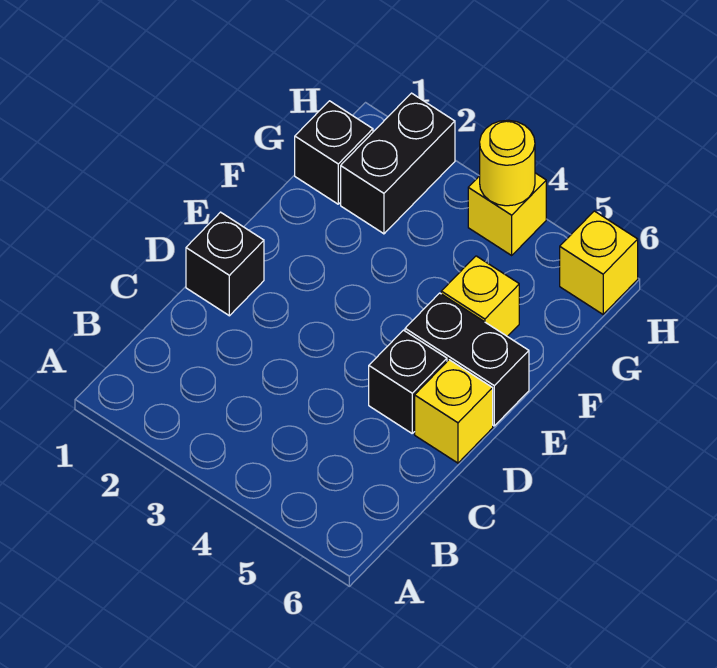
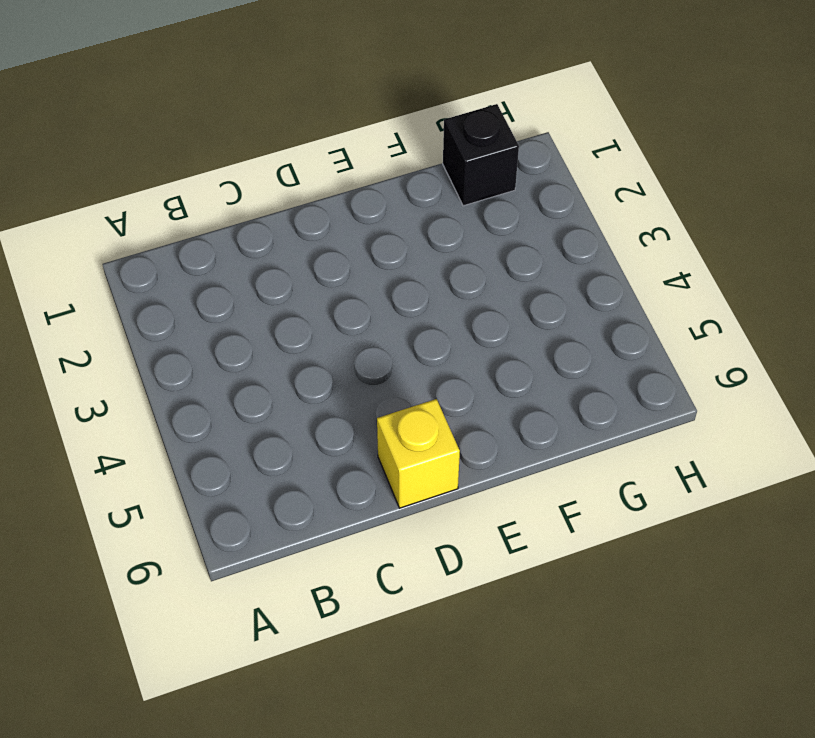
none -> black 1x1 brick [186,212,264,316]
none -> black 1x1 brick [369,330,447,433]

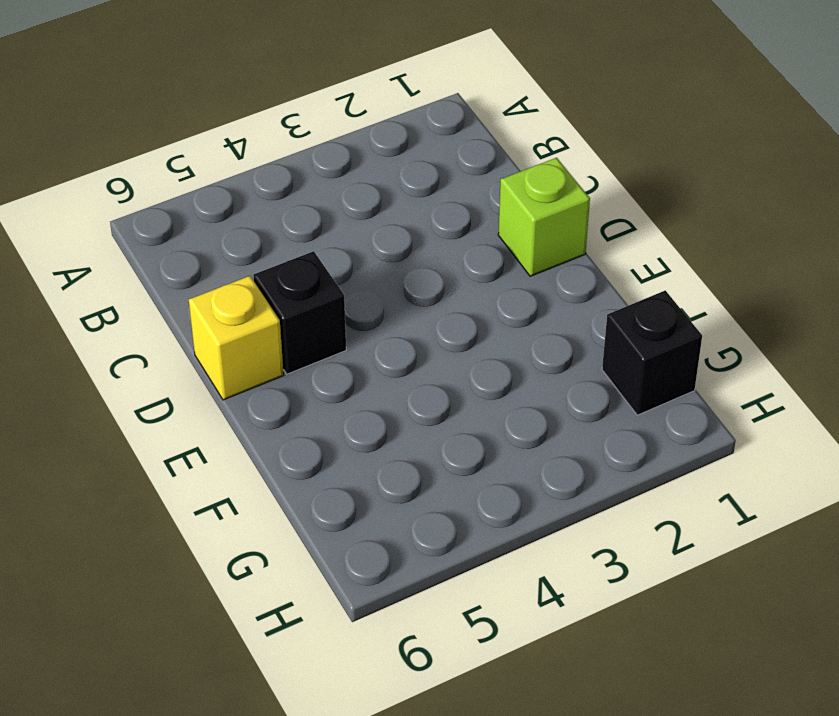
lime 1x1 brick [498,158,590,276] -> black 1x1 brick [186,212,264,316]
none -> black 1x2 brick [405,293,529,426]
none -> yellow 1x1 brick [441,256,519,336]

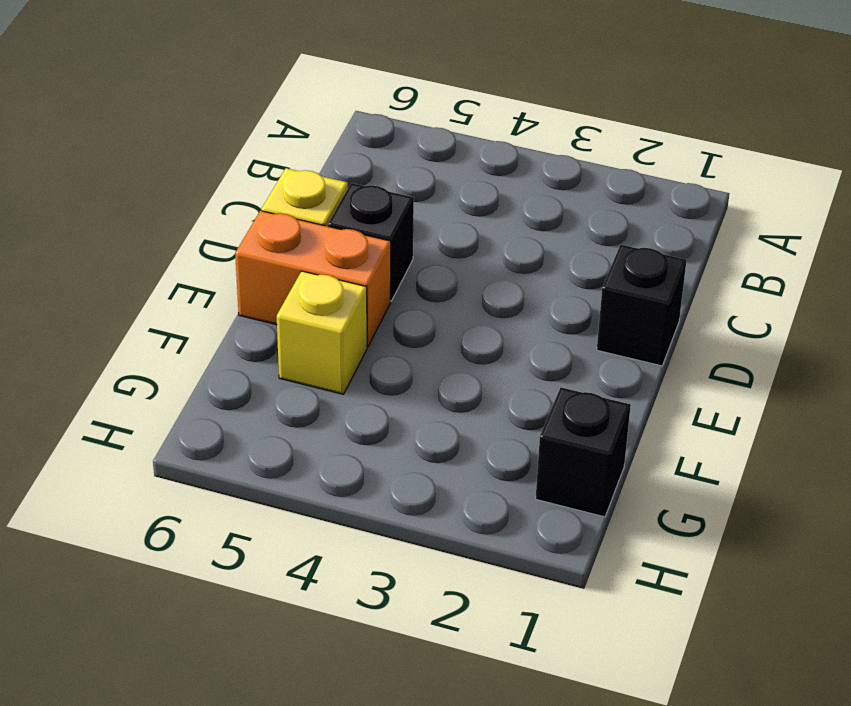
orange 1x2 brick [235,211,391,347] -> black 1x2 brick [405,293,529,426]
none -> black 1x2 brick [341,93,455,234]
none -> yellow 1x1 brick [468,173,546,255]

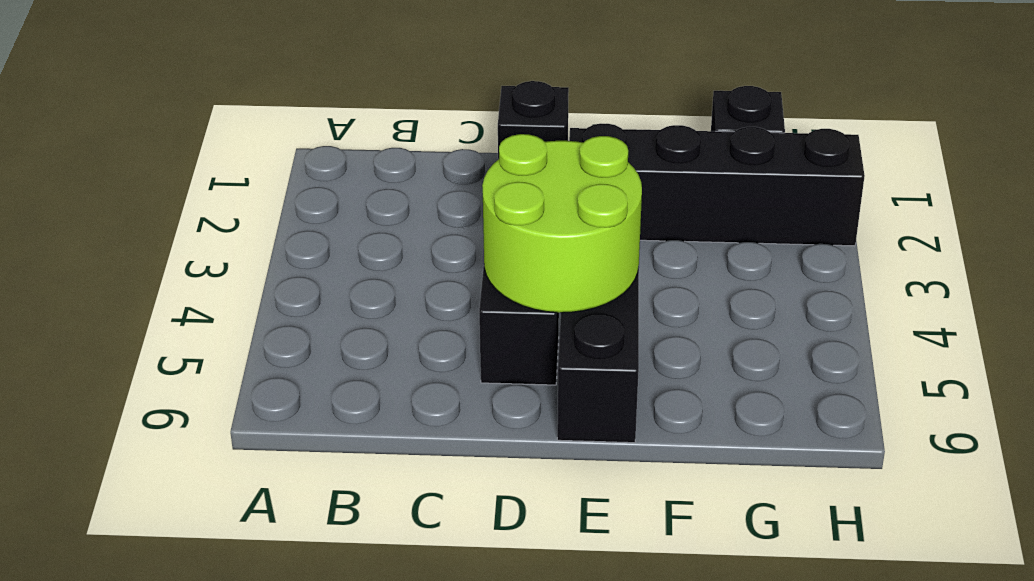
lime 2x2 round brick [482,134,642,313] -> none
black 1x4 brick [569,124,865,246] -> black 1x2 brick [341,93,455,234]
none -> yellow 1x1 brick [415,360,493,463]
none -> yellow 1x1 brick [441,256,519,336]

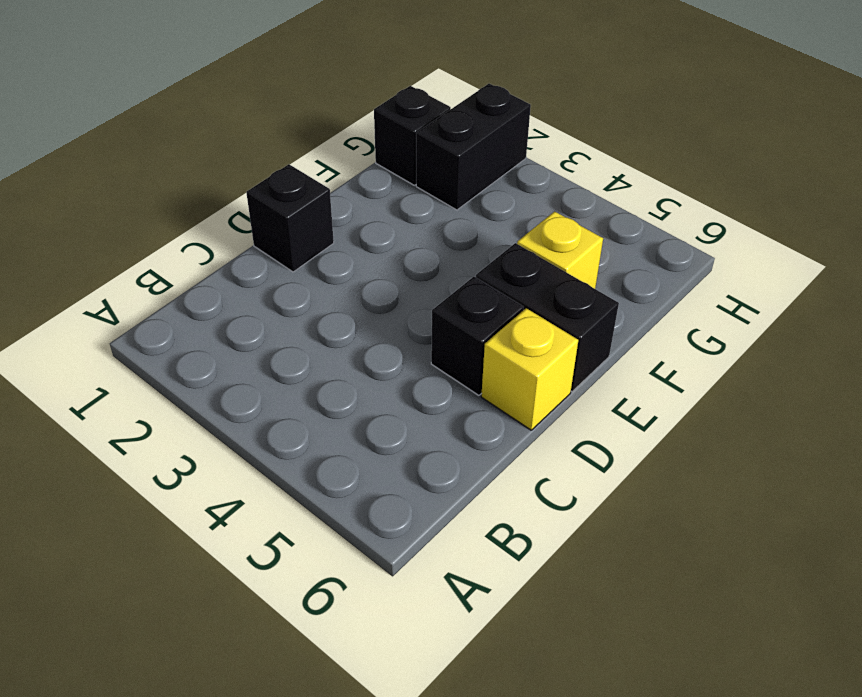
none -> yellow 1x1 brick [468,173,546,255]
none -> yellow 1x1 brick [560,211,638,314]

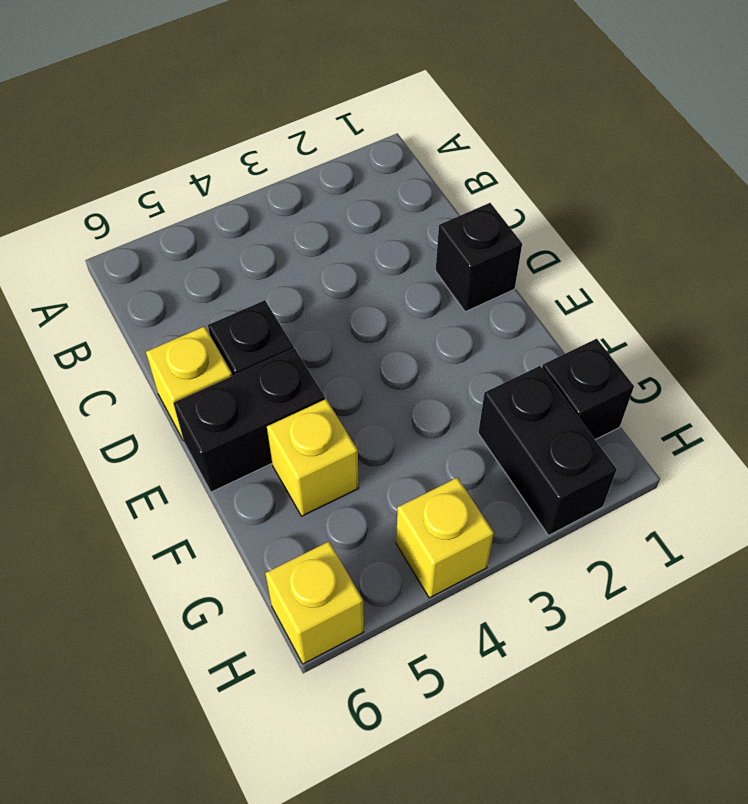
none -> yellow 1x1 round brick [480,120,535,206]

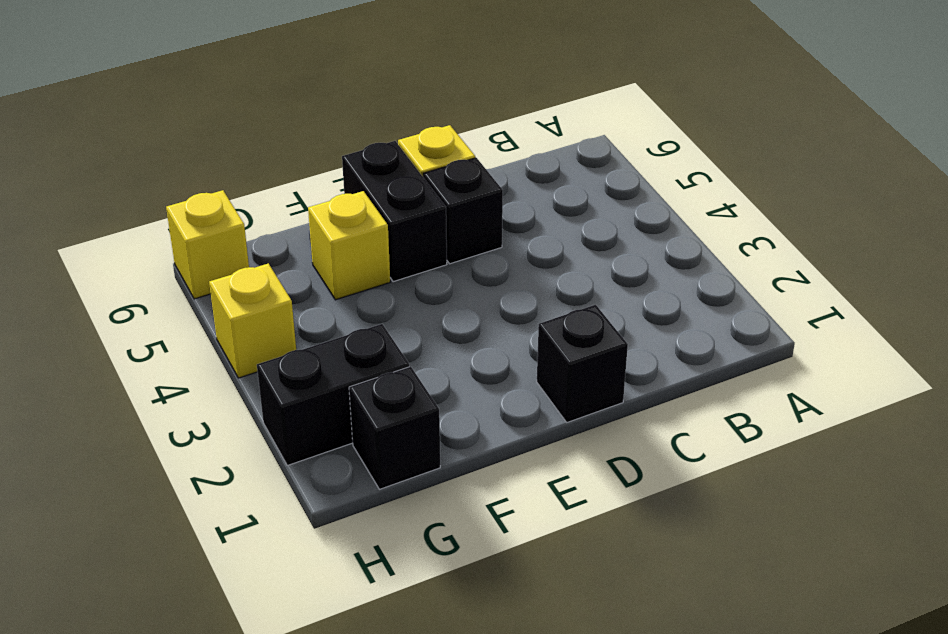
none -> yellow 1x1 round brick [480,120,535,206]

